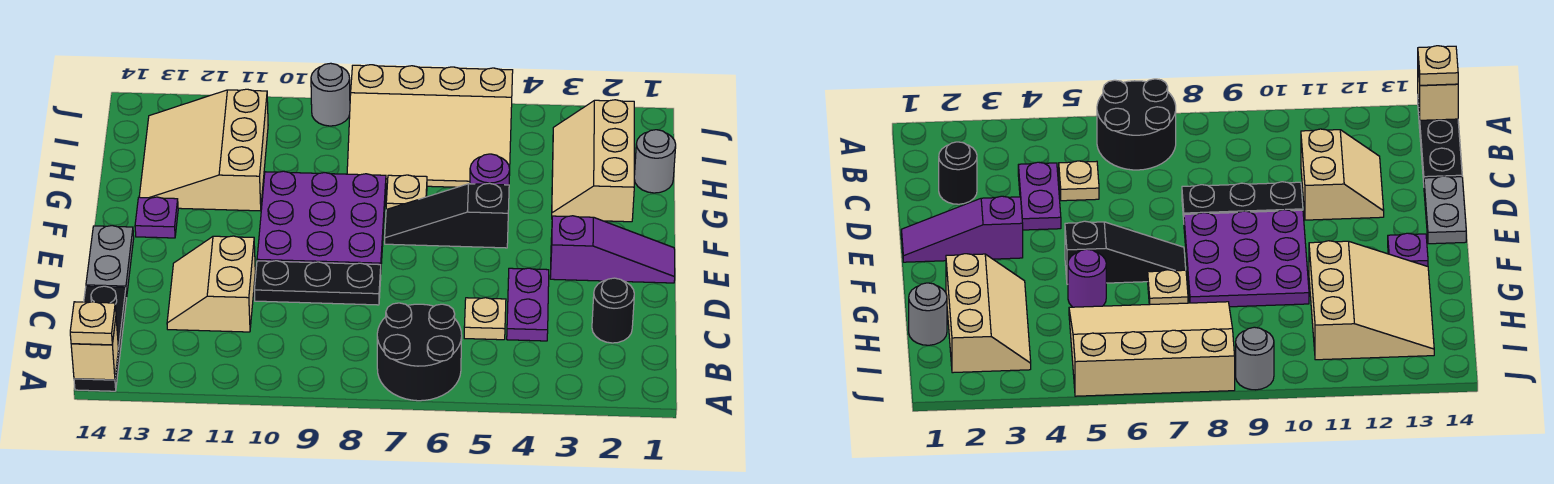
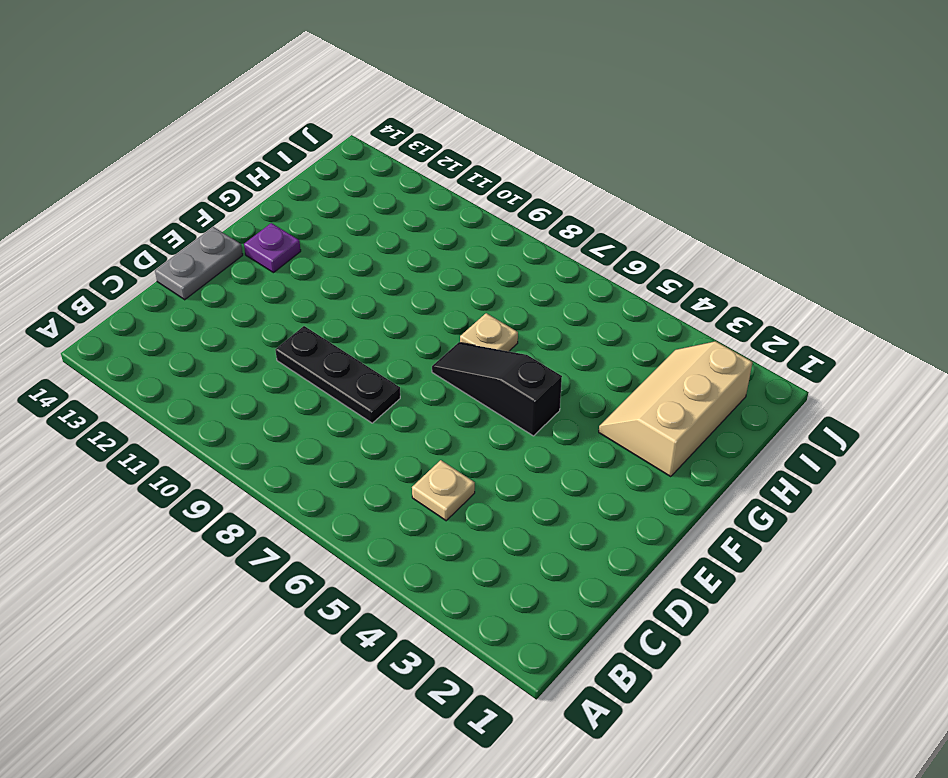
none -> black 2x2 round brick [377,303,462,401]
none -> black 1x3 plate [74,286,127,391]
none -> black 1x1 round brick [592,278,634,343]

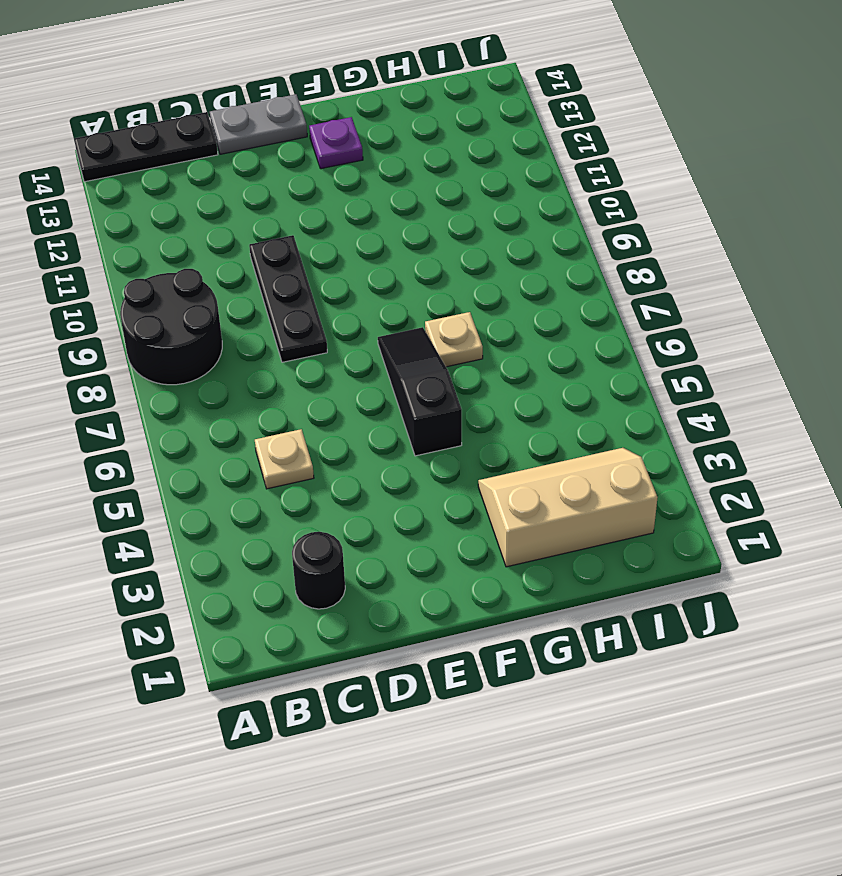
black 2x2 round brick [120,269,222,385] -> black 2x2 round brick moved to [377,303,462,401]
none -> purple 1x2 plate [507,268,549,341]
none -> tan 2x2 slope [167,236,255,332]
none -> purple 1x3 slope [550,216,675,283]

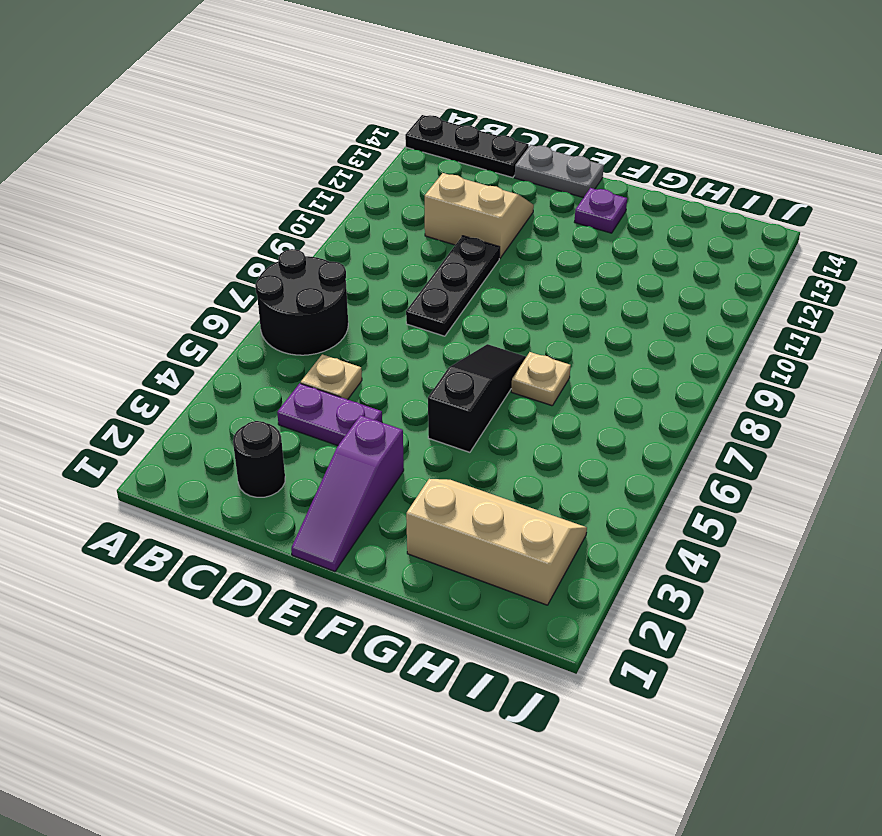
none -> purple 3x3 plate [257,171,386,265]
none -> purple 1x1 round brick [470,154,510,185]
none -> tan 3x3 slope [139,89,268,211]

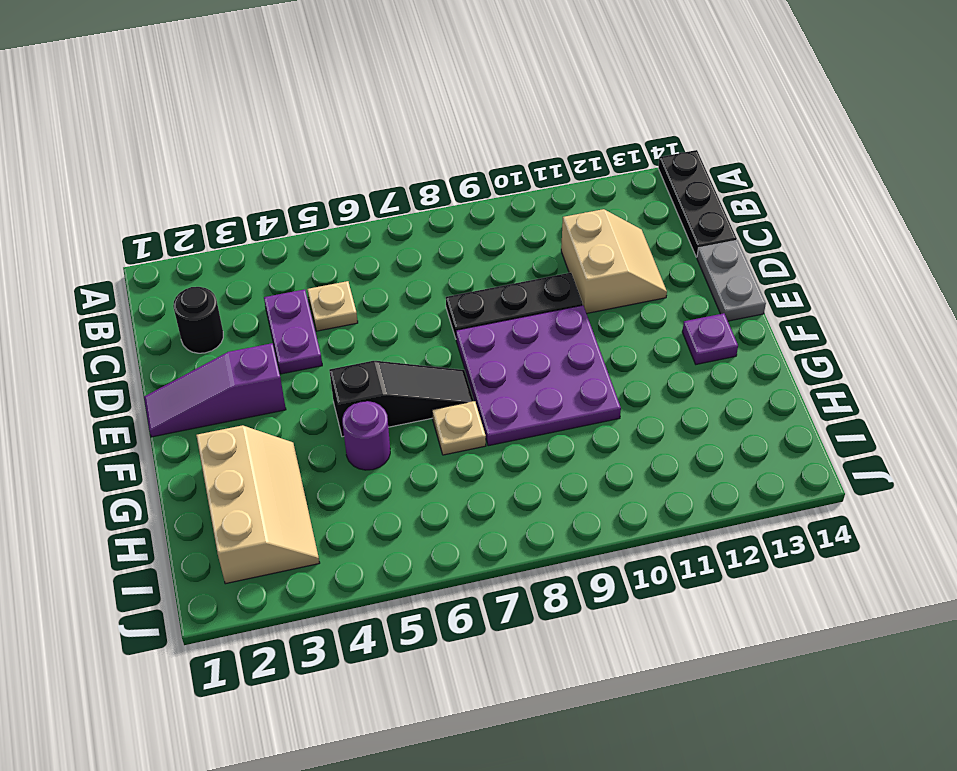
none -> black 2x2 round brick [377,303,462,401]
none -> tan 3x3 slope [139,89,268,211]
none -> grey 1x1 round brick [634,130,676,193]

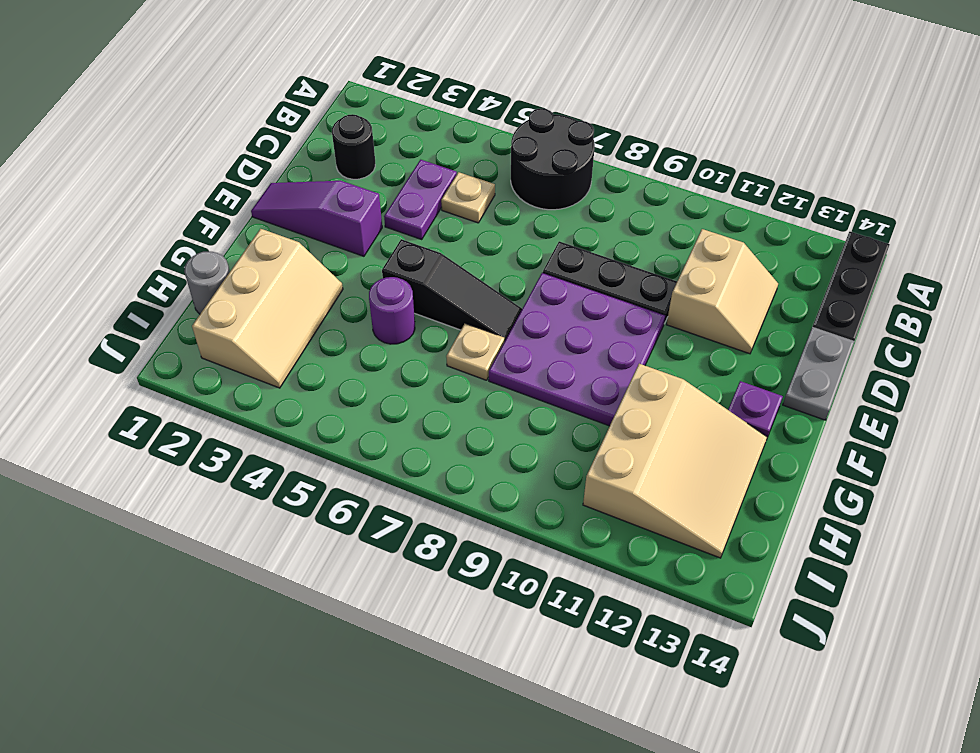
none -> tan 3x4 slope [347,65,513,187]
none -> grey 1x1 round brick [311,63,350,126]
none -> tan 1x1 brick [71,319,118,380]

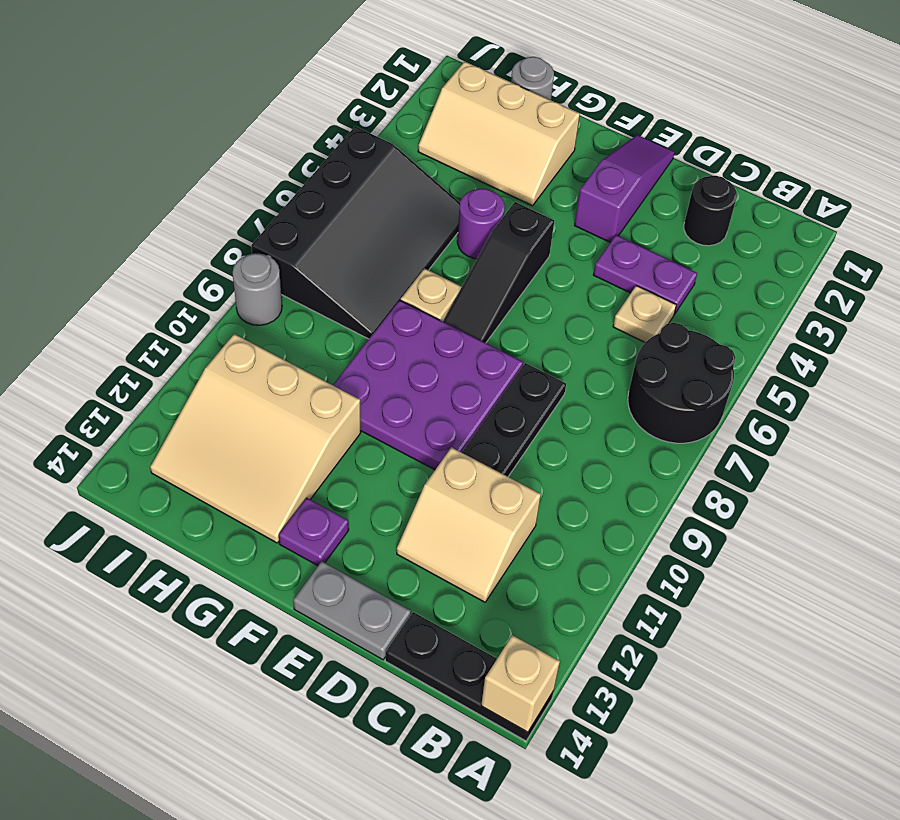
black 3x4 slope [251,126,460,339] -> tan 3x4 slope [347,65,513,187]
none -> tan 1x1 plate [70,302,116,345]

